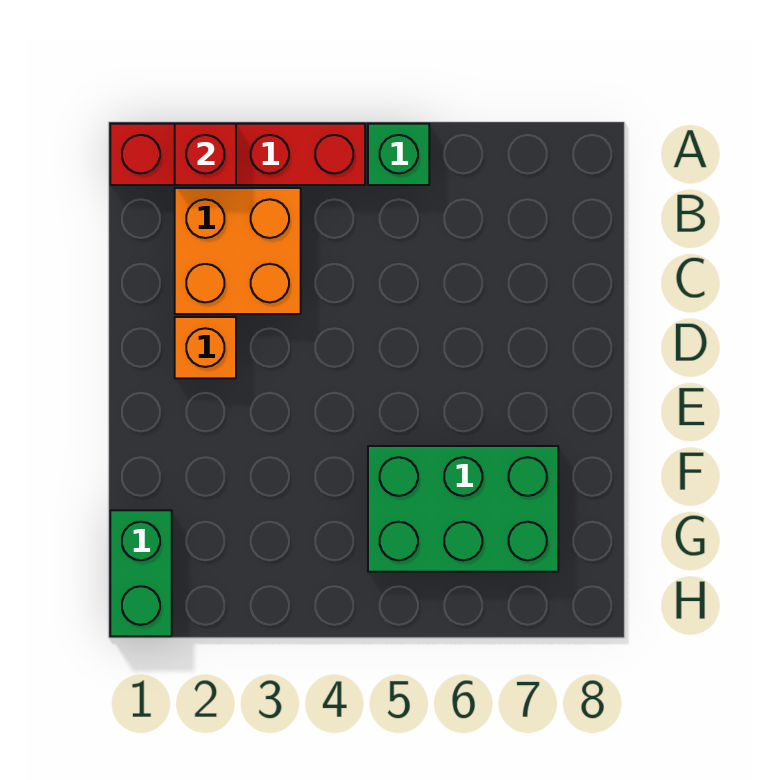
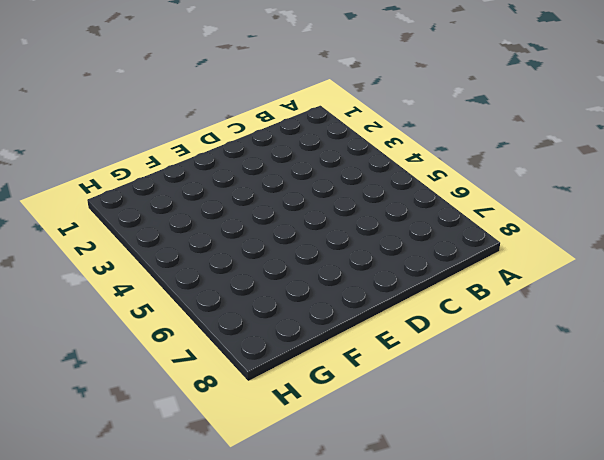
none -> red 1x4 brick [110,124,365,185]
none -> green 1x1 brick [368,124,429,185]

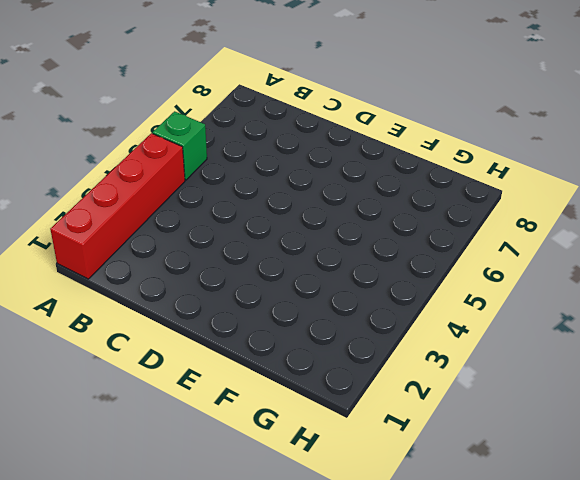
none -> orange 2x2 brick [175,188,301,314]
none -> orange 1x1 brick [175,317,236,378]

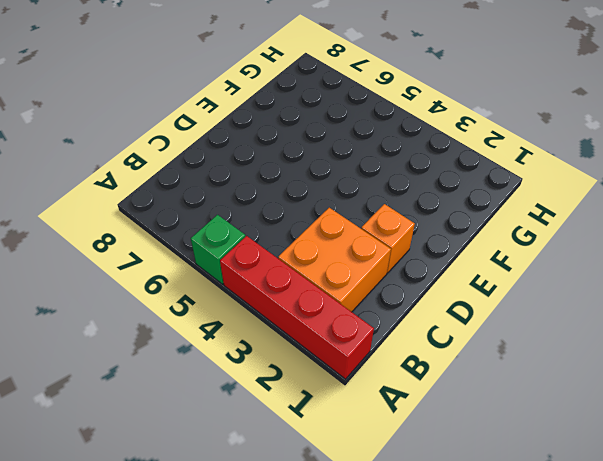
none -> green 2x3 brick [368,446,558,572]
none -> green 1x2 brick [110,510,172,636]

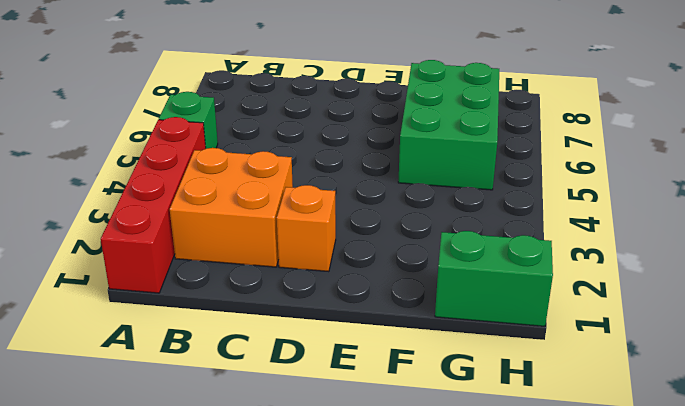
none -> red 1x1 brick [175,124,236,185]

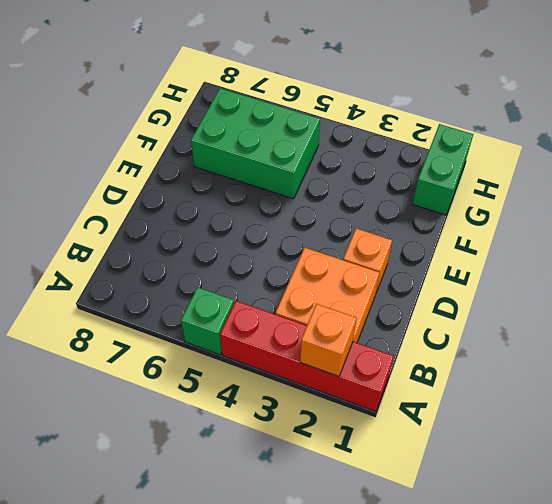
orange 1x1 brick [300,304,357,376] -> red 1x1 brick [175,124,236,185]

